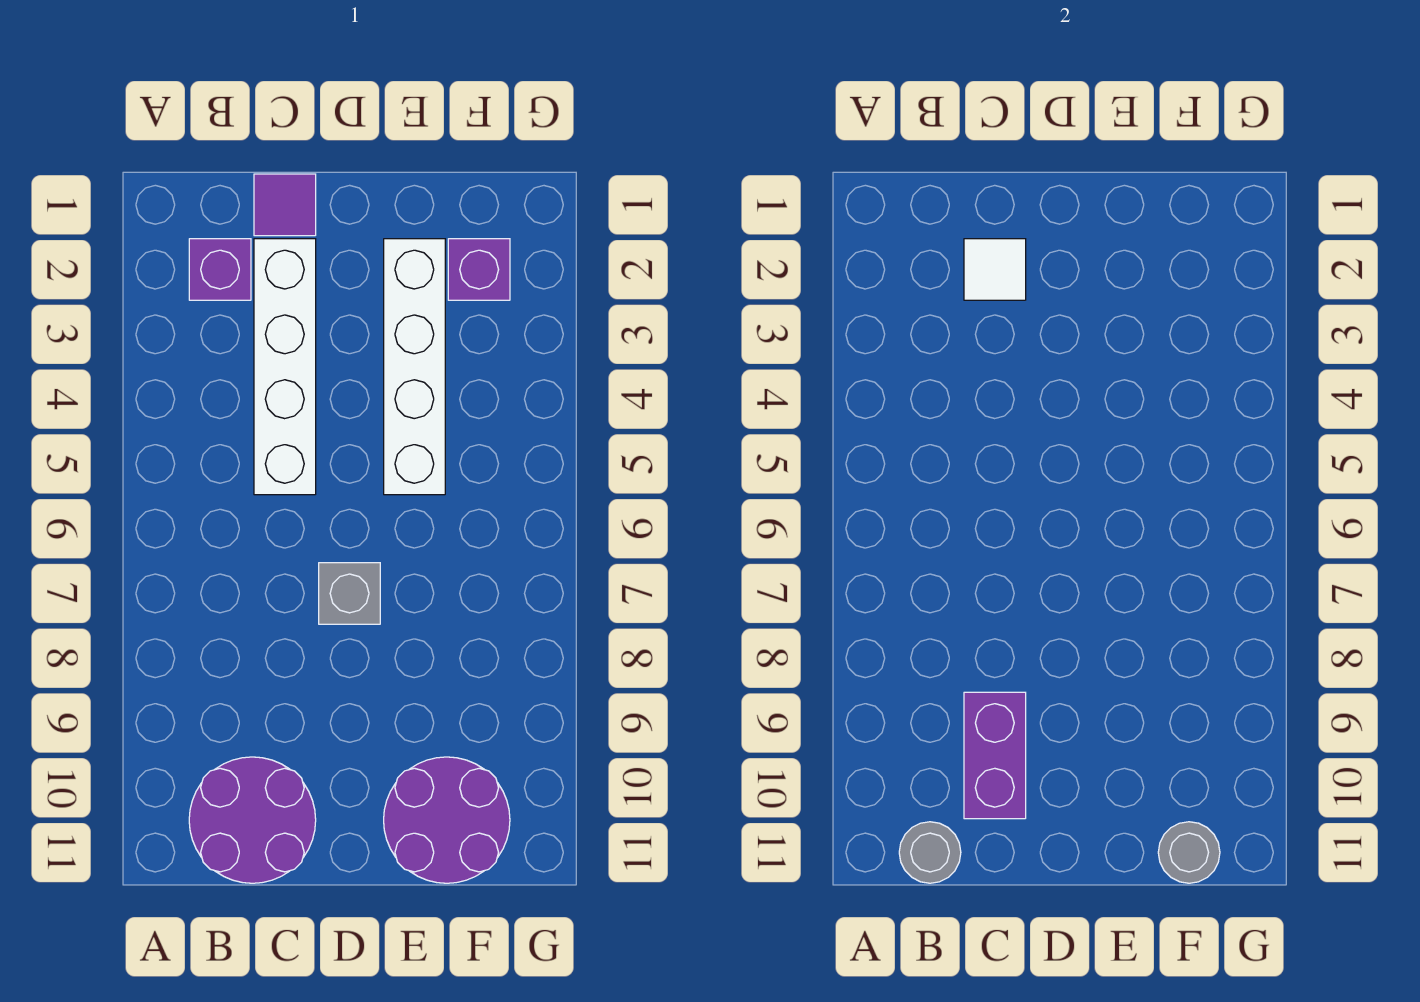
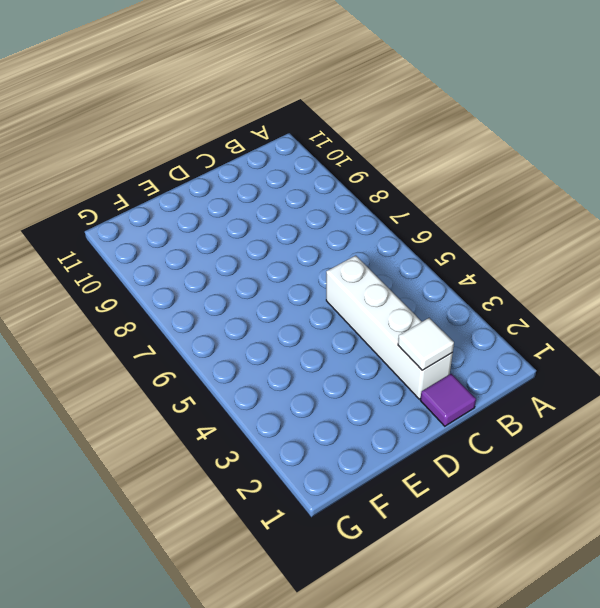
none -> purple 1x1 brick [189,239,251,300]
none -> purple 2x2 round brick [189,757,316,883]
none -> grey 1x1 brick [319,563,380,624]

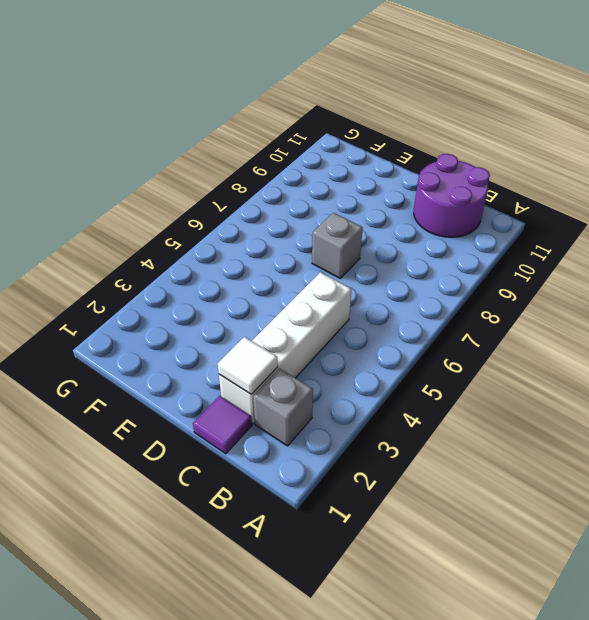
grey 1x1 brick [253,368,313,446] -> purple 1x1 brick [189,239,251,300]
none -> white 1x4 brick [384,239,445,495]
none -> purple 2x2 round brick [384,757,510,883]
none -> purple 1x1 brick [448,239,510,300]

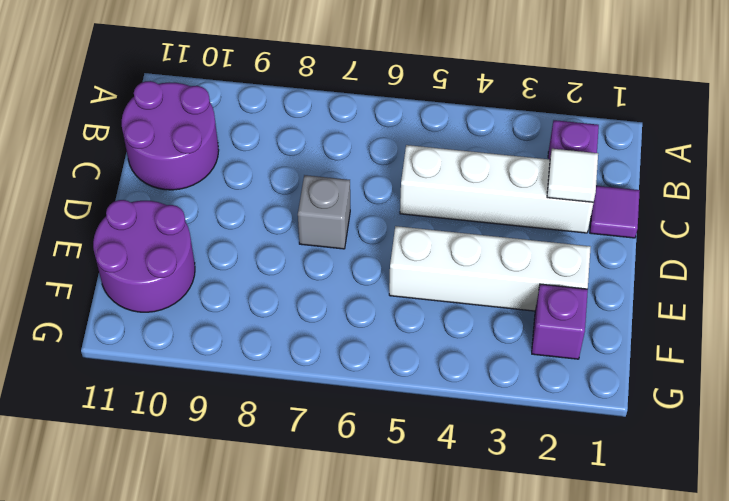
none -> grey 1x1 round brick [899,822,961,883]
none -> purple 1x2 brick [964,692,1026,819]
none -> grey 1x1 round brick [1158,822,1220,883]

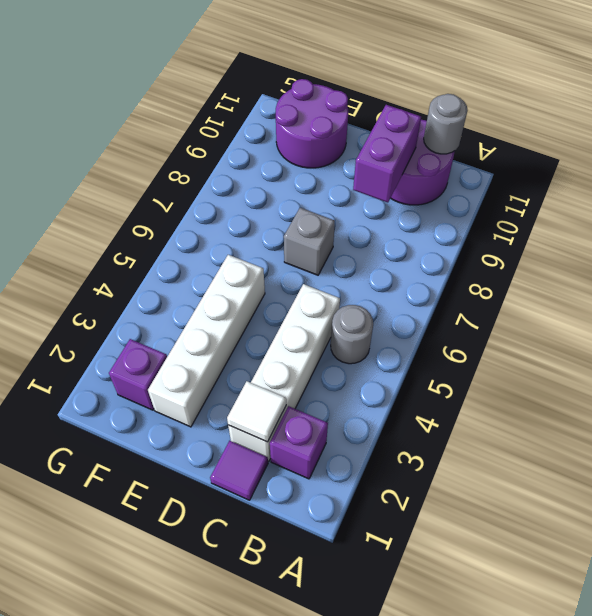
grey 1x1 round brick [331,305,373,364] -> grey 1x1 round brick moved to [1158,822,1220,883]

